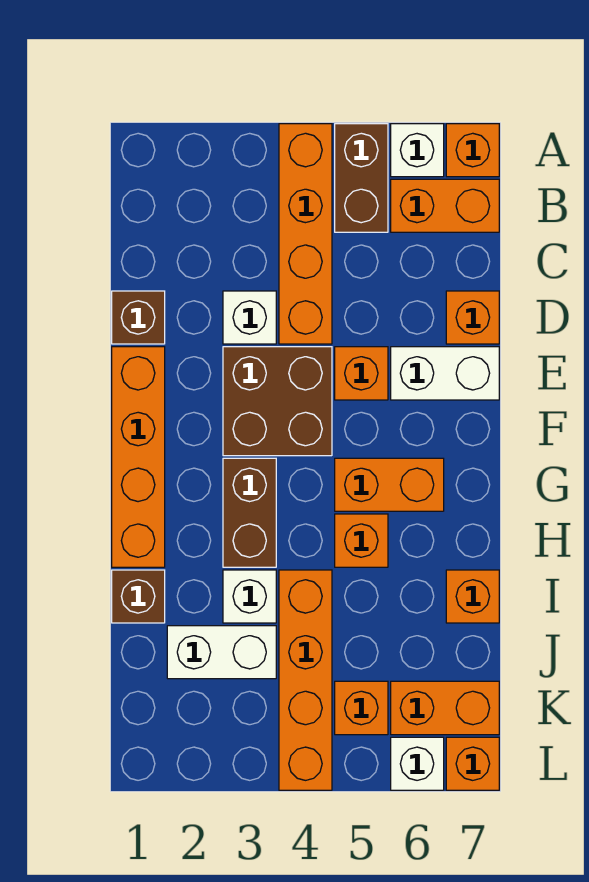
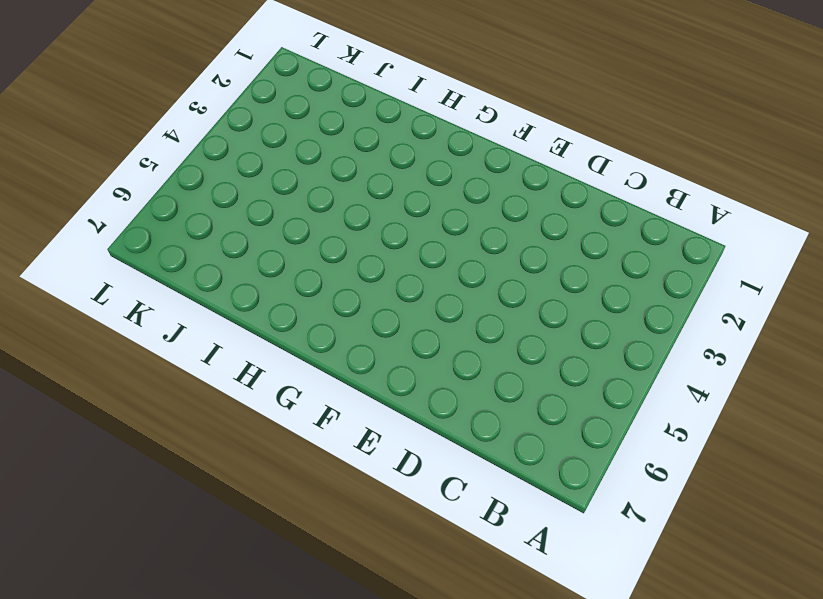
none -> orange 1x4 brick [279,124,332,344]
none -> brown 1x2 brick [335,124,388,232]
none -> white 1x1 brick [391,124,444,177]

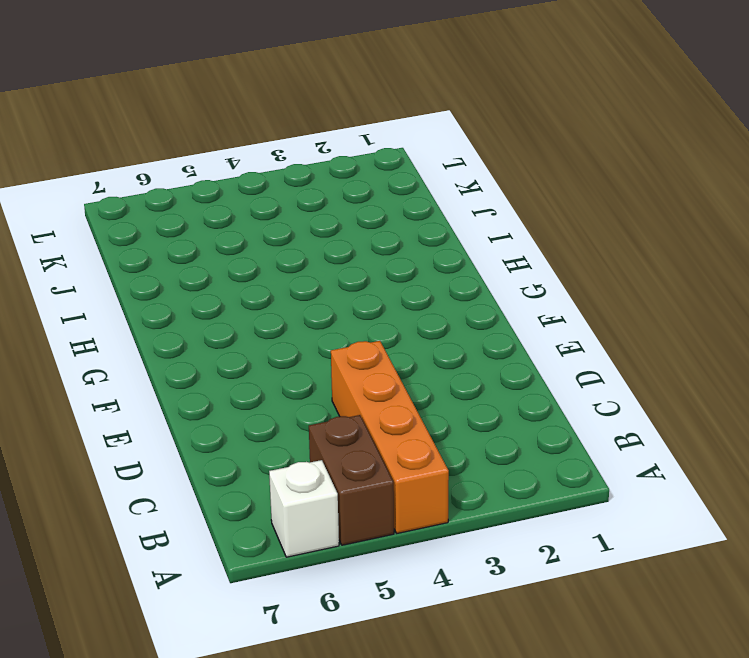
none -> orange 1x1 brick [446,124,499,177]
none -> orange 1x2 brick [391,179,499,232]
none -> brown 1x1 brick [112,291,165,344]

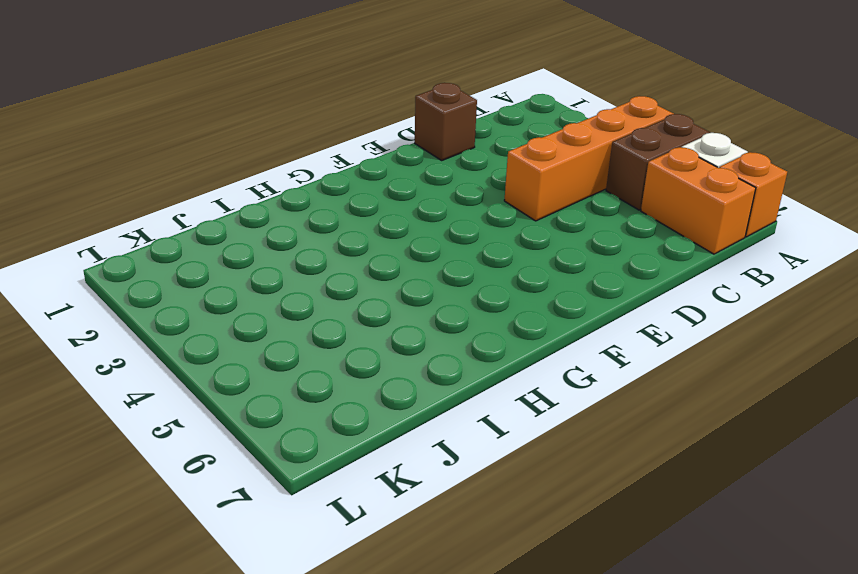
none -> white 1x1 brick [223,291,276,344]
none -> orange 1x1 brick [446,291,499,344]
none -> orange 1x4 brick [112,347,165,567]

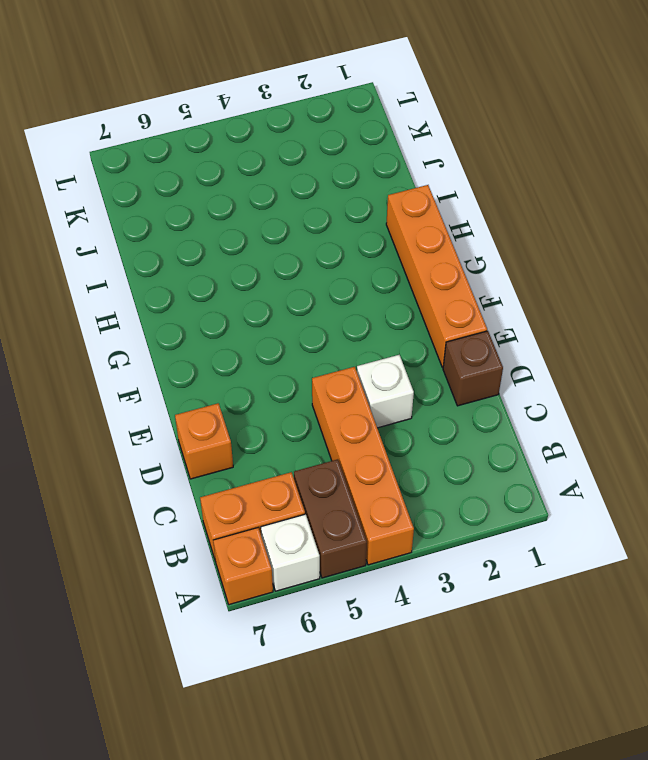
none -> brown 2x2 brick [223,347,332,456]
none -> orange 1x1 brick [335,347,388,400]
none -> white 1x2 brick [391,347,499,400]

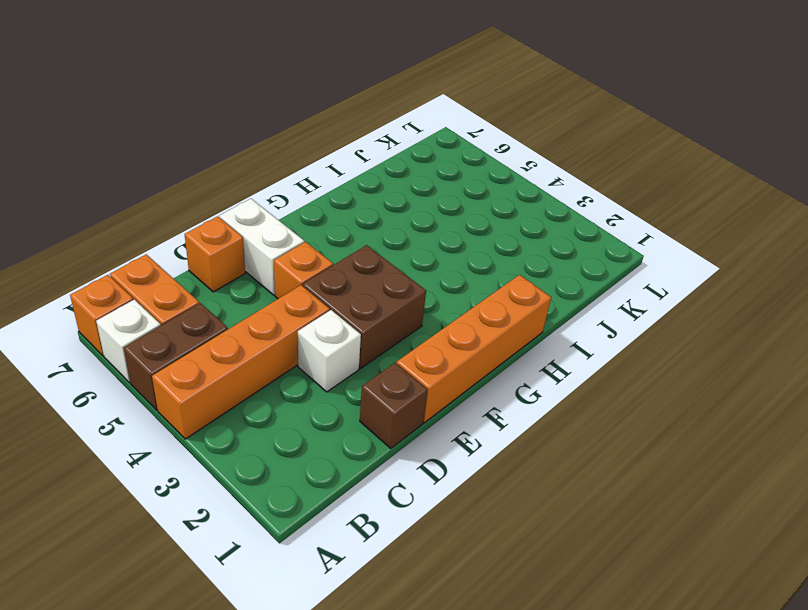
none -> brown 1x2 brick [223,458,276,567]
none -> orange 1x2 brick [335,458,444,511]
none -> orange 1x1 brick [335,514,388,567]

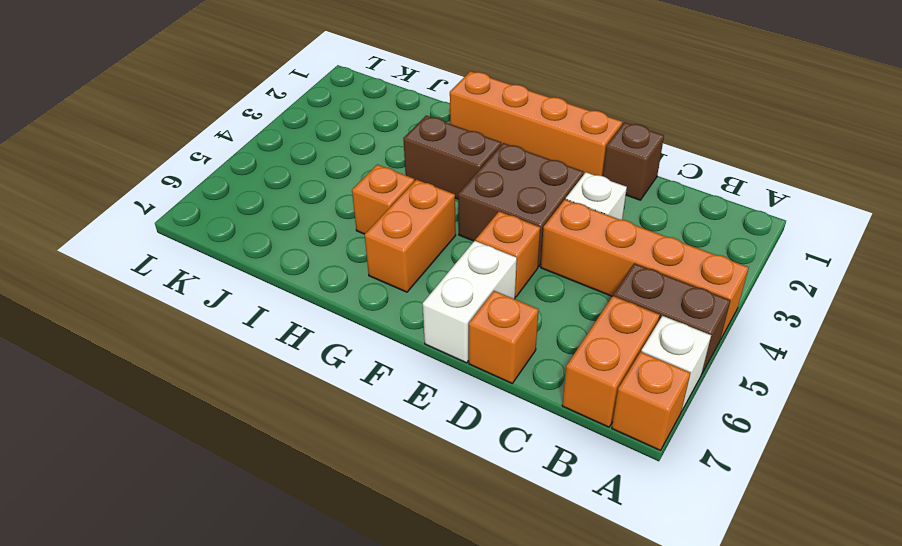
none -> brown 1x1 brick [112,570,165,623]
none -> white 1x1 brick [223,570,276,623]
none -> orange 1x4 brick [279,570,332,790]

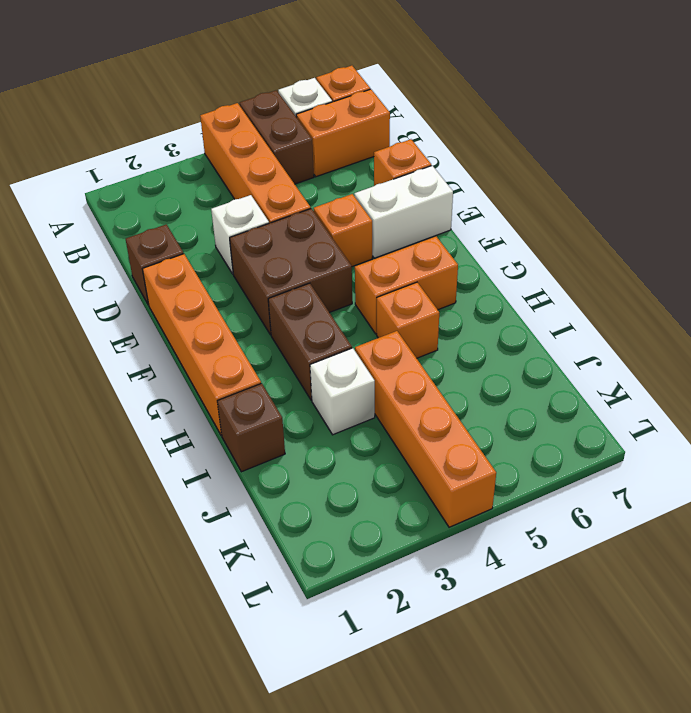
none -> orange 1x1 brick [446,570,499,623]
none -> white 1x2 brick [167,626,276,679]
none -> orange 1x1 brick [335,681,388,735]

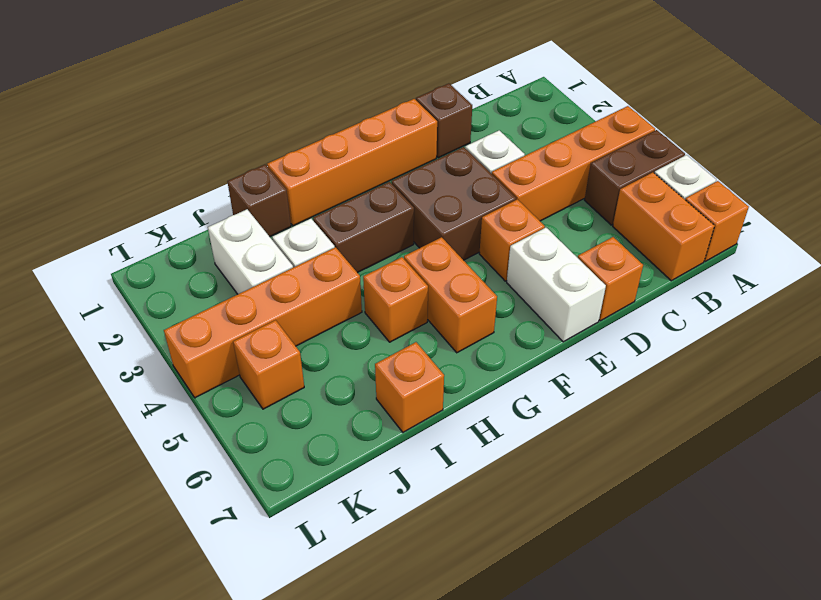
none -> orange 1x2 brick [391,681,499,735]
none -> white 1x1 brick [391,737,444,790]
none -> orange 1x1 brick [446,737,499,790]

